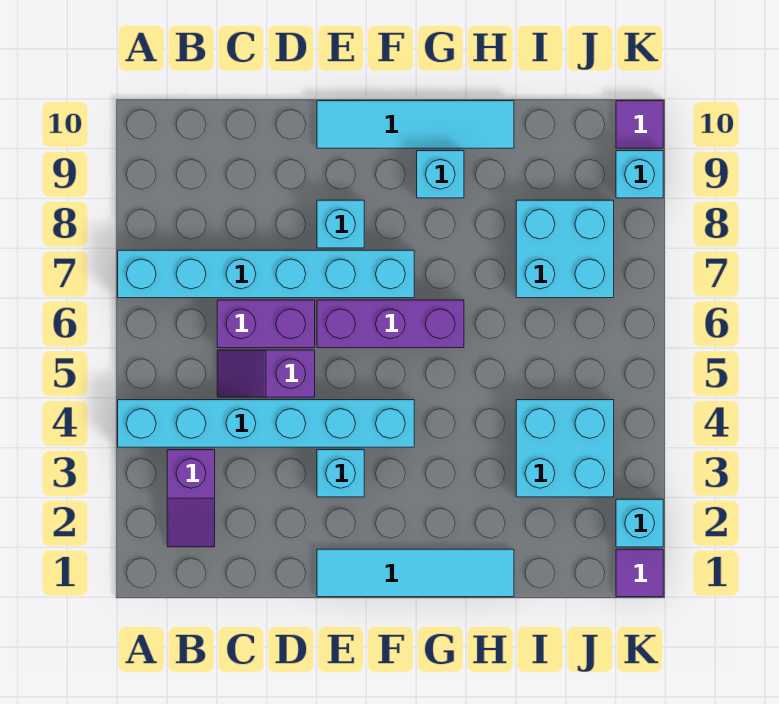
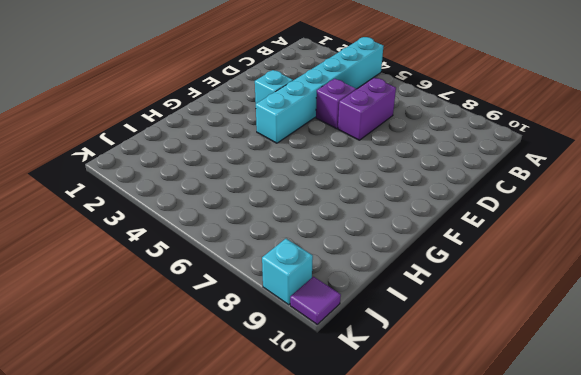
none -> cyan 1x6 brick [118,250,414,298]
none -> purple 1x2 slope [167,450,215,547]
none -> cyan 1x4 tile [317,549,514,597]

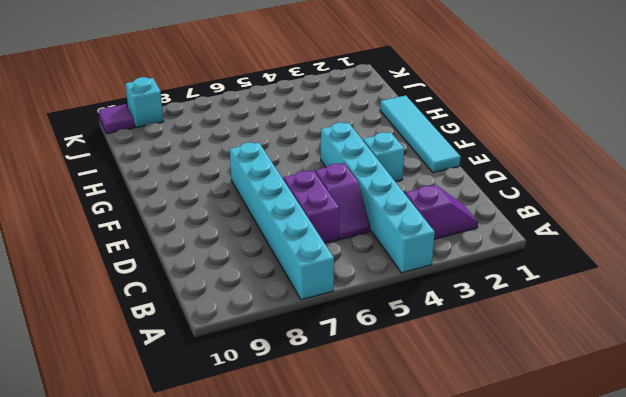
none -> purple 1x3 brick [317,300,464,348]
none -> cyan 1x1 brick [317,200,364,248]
none -> cyan 1x4 tile [317,101,514,148]

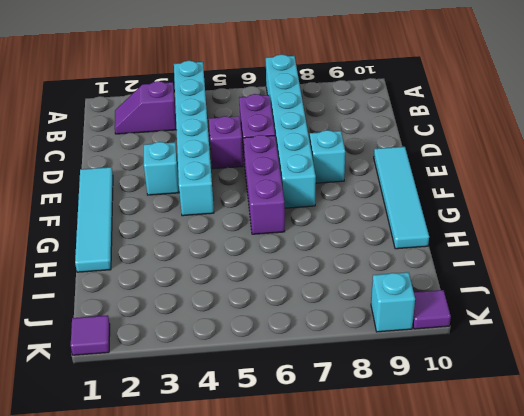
none -> cyan 1x1 brick [417,151,464,198]
none -> cyan 2x2 brick [516,400,614,497]
none -> cyan 2x2 brick [516,200,614,298]

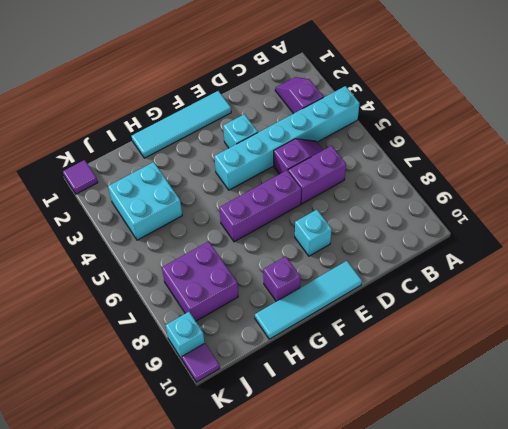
purple 1x1 brick [263,256,301,302] -> cyan 1x1 brick [417,151,464,198]
purple 2x2 brick [162,241,238,321] -> cyan 2x2 brick [516,200,614,298]
none -> cyan 1x6 brick [118,250,414,298]
none -> cyan 1x1 brick [616,499,663,547]

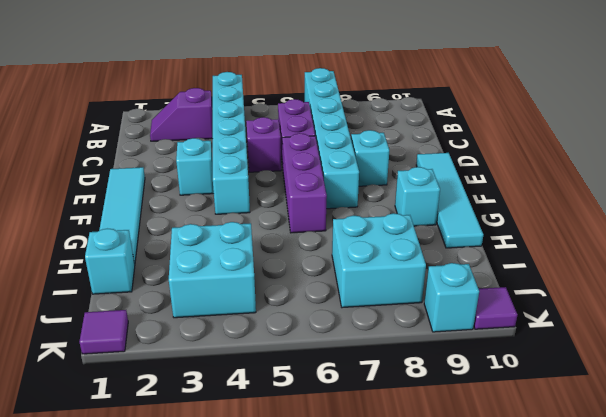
cyan 1x1 brick [85,229,135,294] -> cyan 1x1 brick moved to [616,499,663,547]

